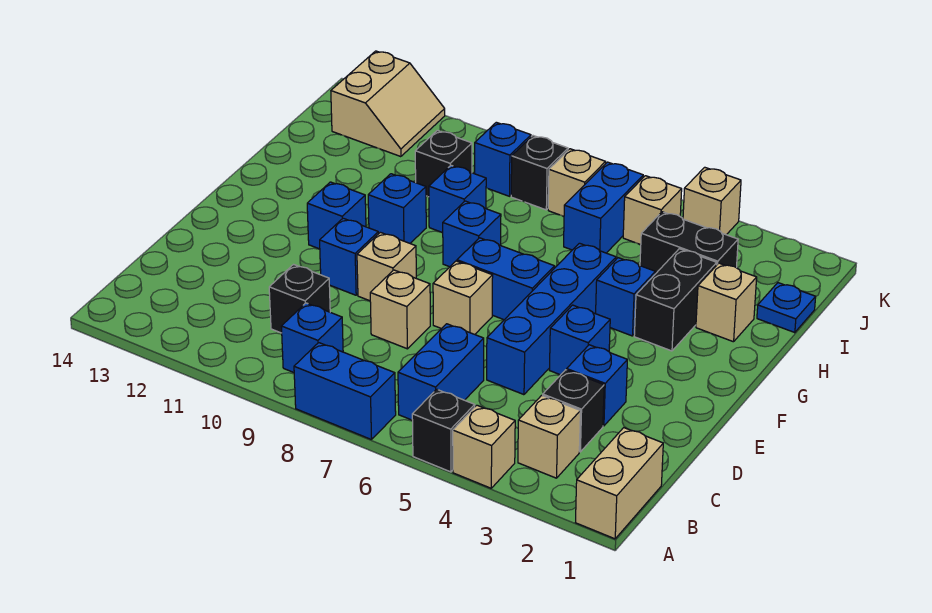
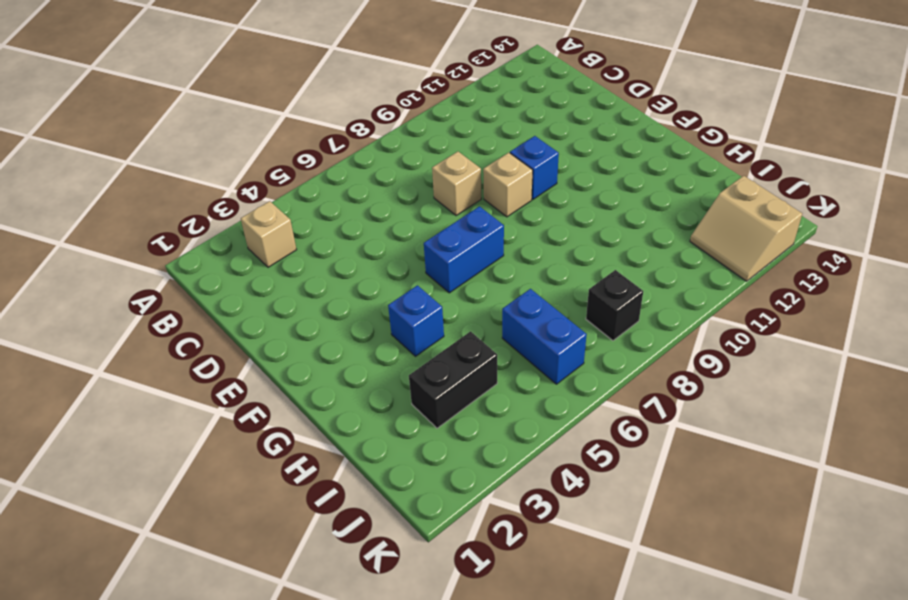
none -> tan 1x2 brick [576,428,663,539]
none -> tan 1x1 brick [453,405,515,488]
none -> black 1x1 brick [412,389,475,472]
none -> blue 1x2 brick [294,343,396,440]

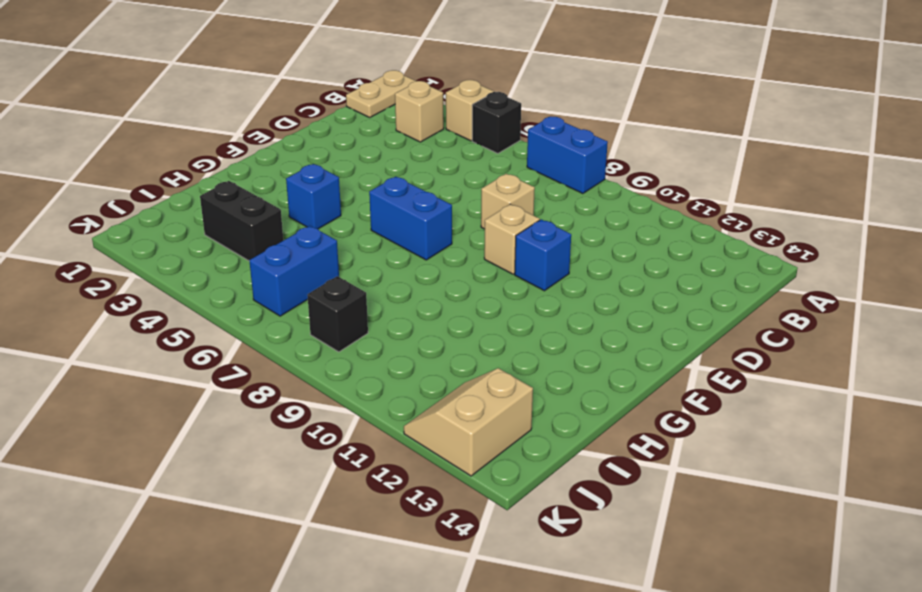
tan 1x2 plate [346,70,415,117] -> tan 1x2 brick [576,428,663,539]
none -> blue 1x2 brick [398,324,484,420]
none -> blue 1x1 brick [281,303,343,372]
none -> black 1x1 brick [543,370,604,452]
none -> black 1x1 brick [269,265,330,333]

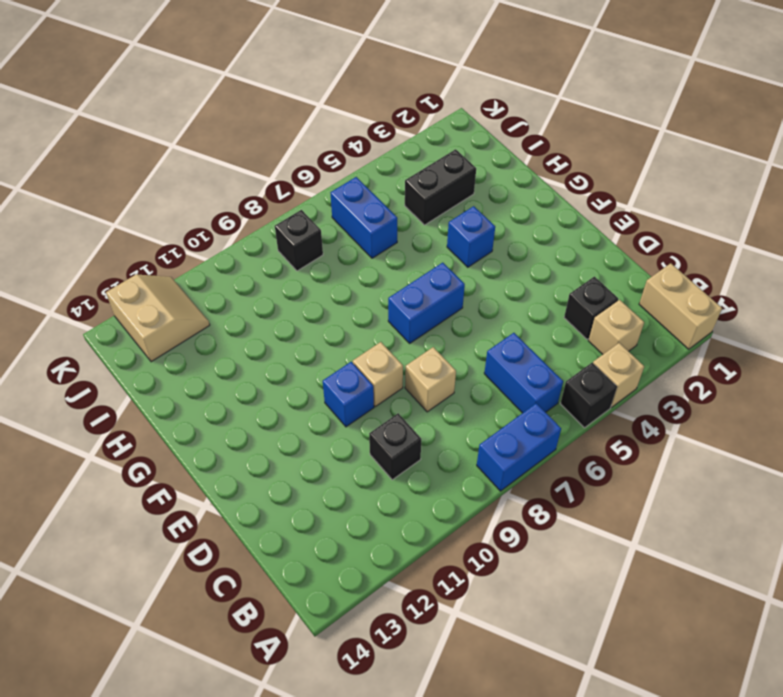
none -> blue 1x1 brick [281,303,343,372]
none -> blue 1x1 brick [567,345,627,426]
none -> blue 1x4 brick [487,243,616,395]
none -> blue 1x1 brick [550,305,610,375]

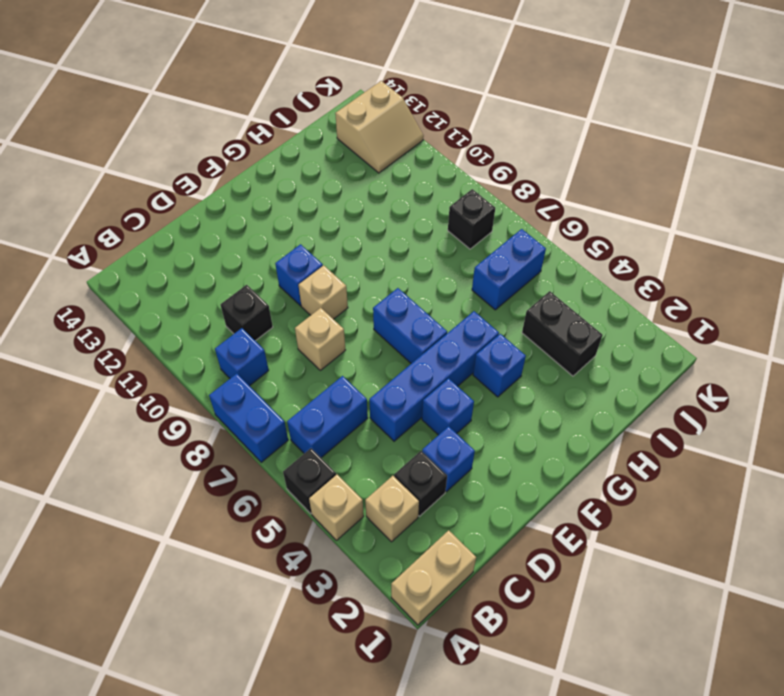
none -> tan 1x1 brick [433,261,493,334]
none -> blue 1x1 brick [307,182,366,249]
none -> black 1x2 brick [634,249,717,351]
none -> blue 1x1 brick [443,201,501,267]

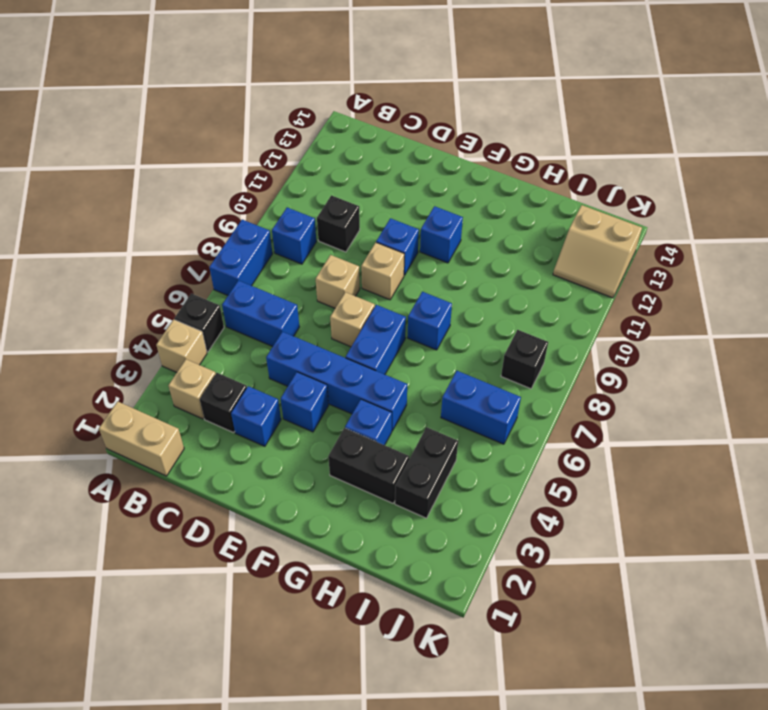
none -> blue 1x1 brick [368,174,426,243]
none -> tan 1x1 brick [696,263,757,342]
none -> blue 1x1 brick [429,165,486,233]
none -> blue 1x1 plate [757,283,816,333]

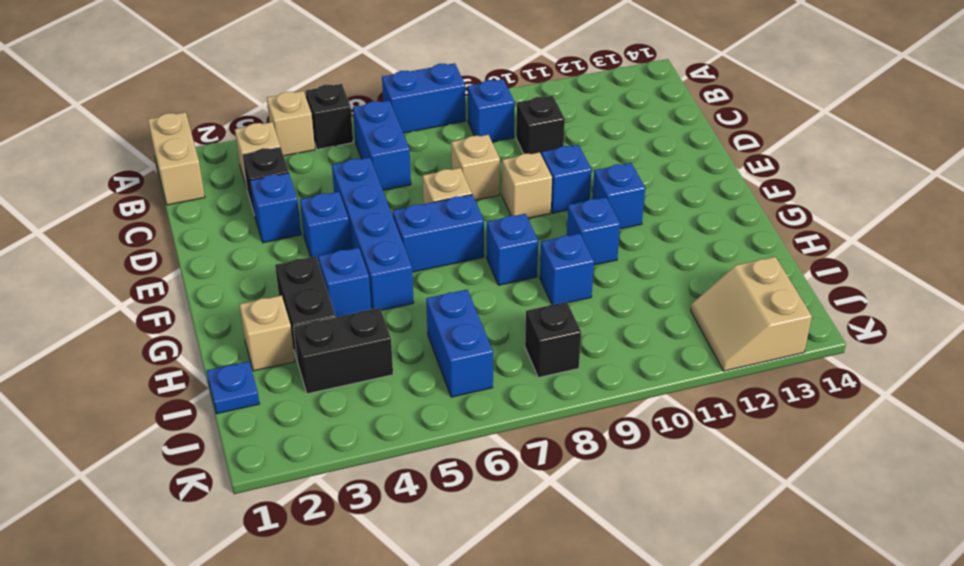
none -> black 1x1 brick [415,130,472,197]
none -> tan 1x1 brick [623,176,682,245]
none -> tan 1x1 brick [548,149,606,216]
none -> blue 1x1 brick [475,122,531,196]

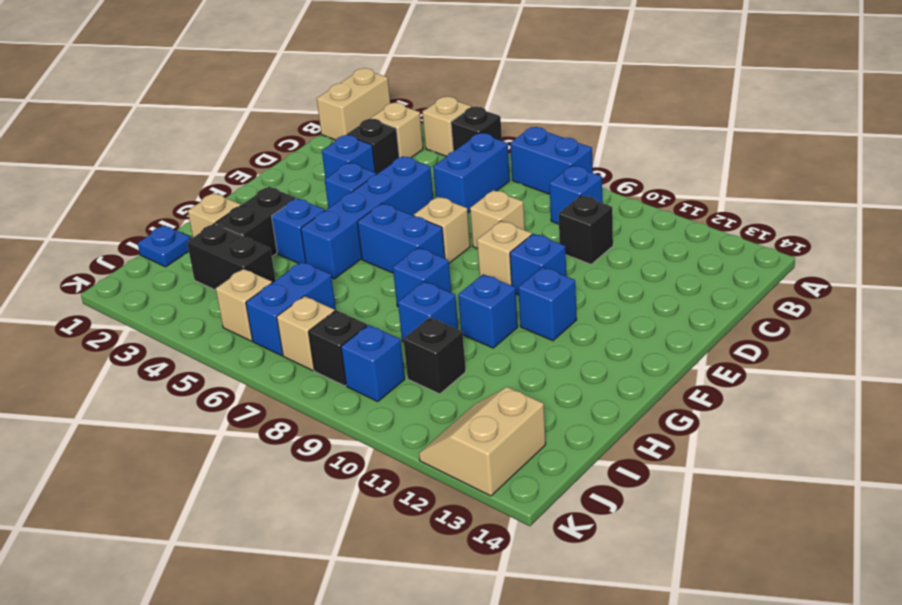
none -> tan 1x1 brick [683,167,741,235]

